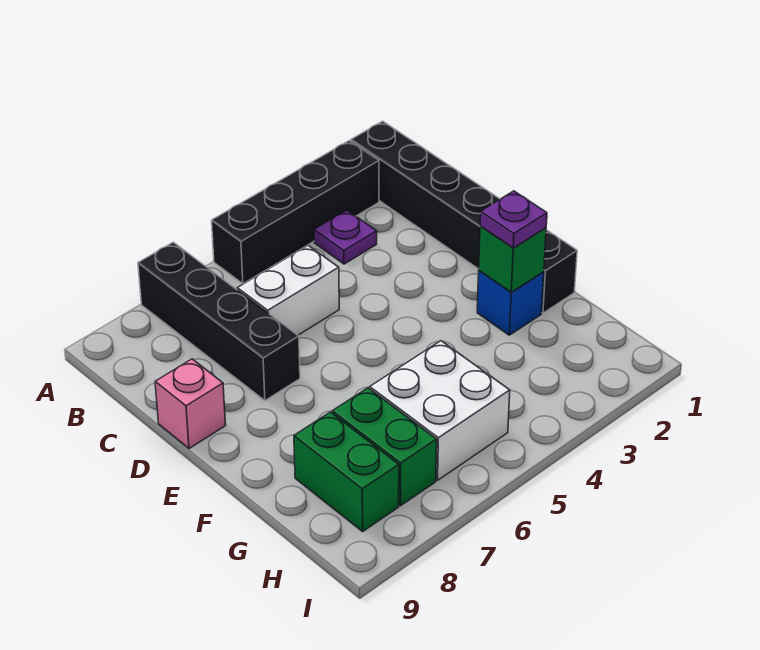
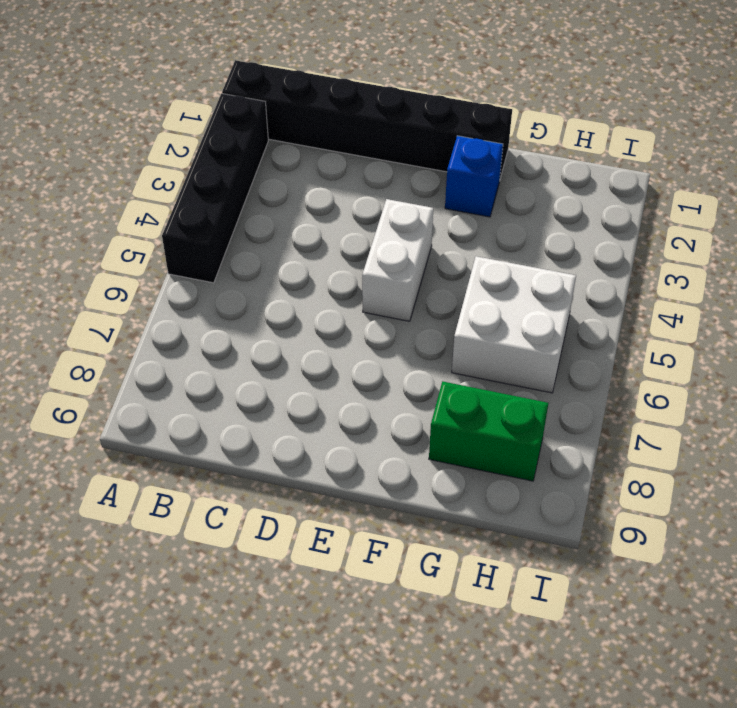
white 1x2 brick [362,199,433,321] -> white 1x2 brick moved to [237,245,339,335]
none -> black 1x4 brick [138,242,300,400]
none -> purple 1x1 plate [314,210,377,264]
none -> pink 1x1 brick [155,359,226,449]

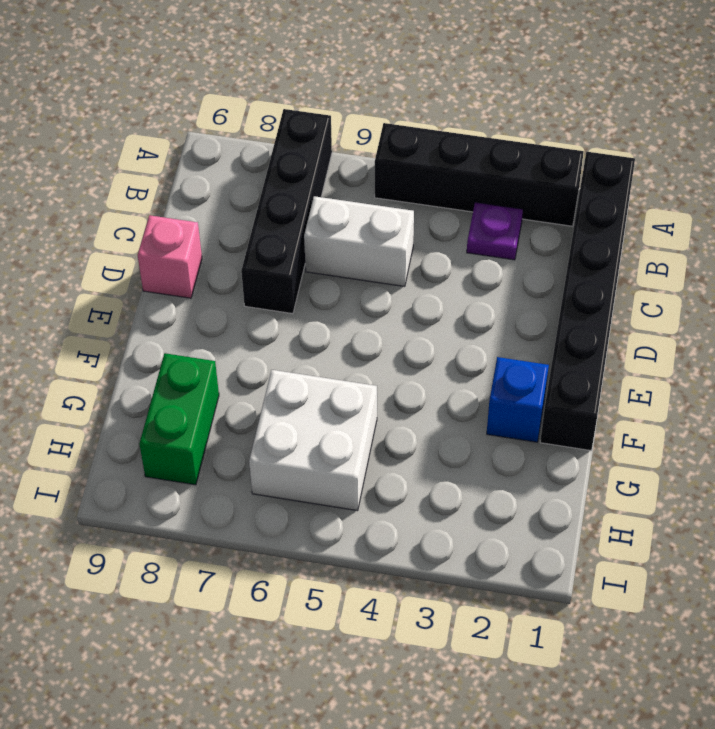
none -> green 1x2 brick [332,388,437,506]
none -> green 1x1 brick [479,226,546,292]
none -> purple 1x1 plate [480,191,547,248]

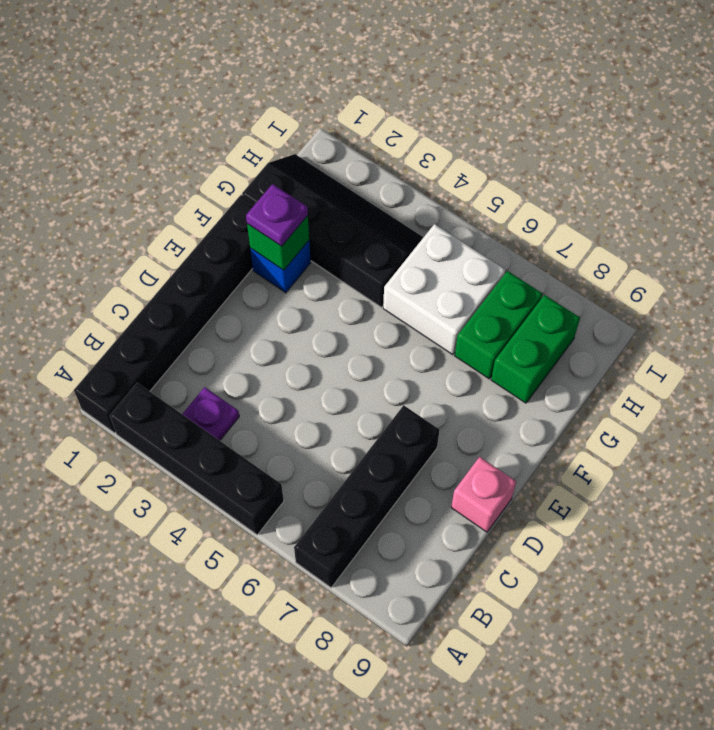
black 2x4 slope [242,154,424,307] -> none
none -> white 1x2 brick [237,245,339,335]

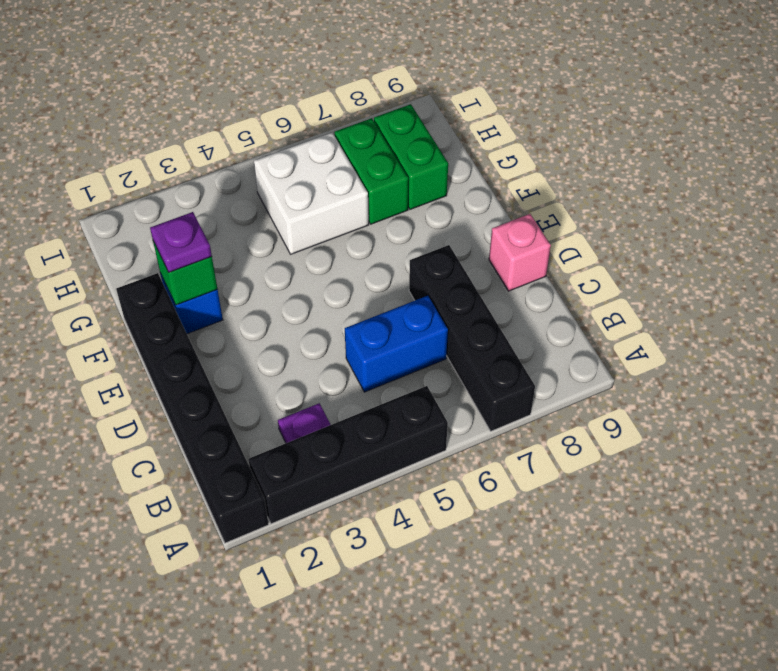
blue 1x2 brick [345,296,448,392] -> white 1x2 brick [237,245,339,335]

